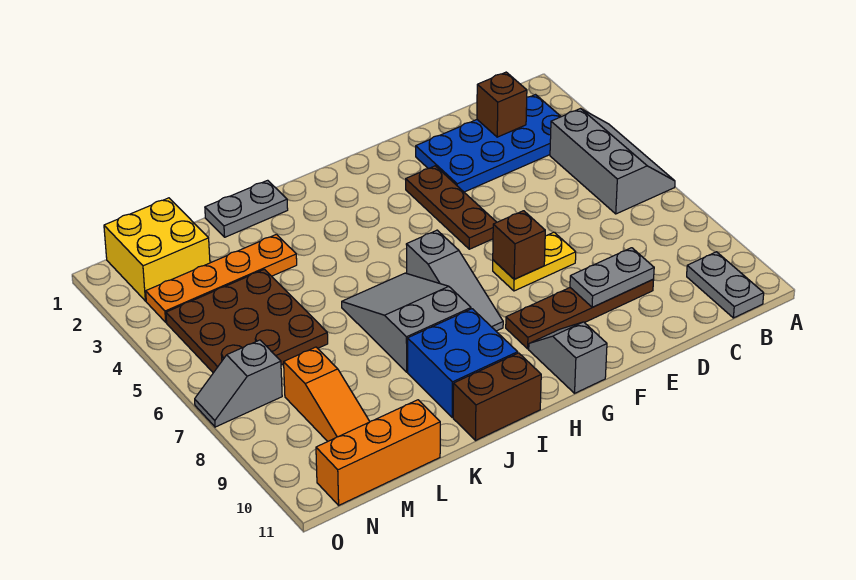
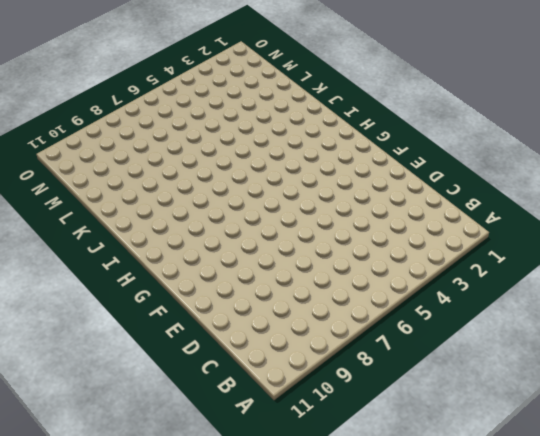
none -> grey 2x3 slope [550,109,675,214]
none -> blue 2x4 plate [416,95,561,192]
none -> grey 1x2 plate [687,252,764,318]

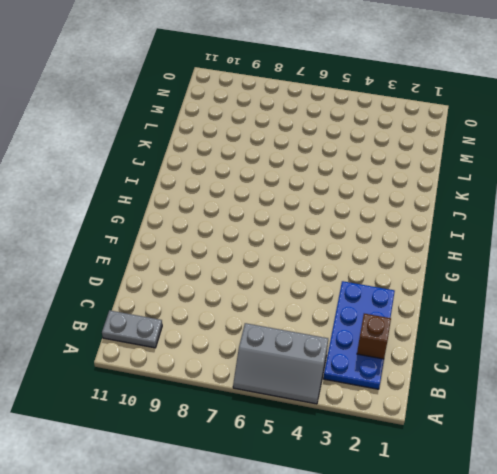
none -> brown 1x4 plate [506,279,654,349]
none -> yellow 1x2 plate [493,232,576,291]
none -> brown 1x3 plate [406,166,497,249]

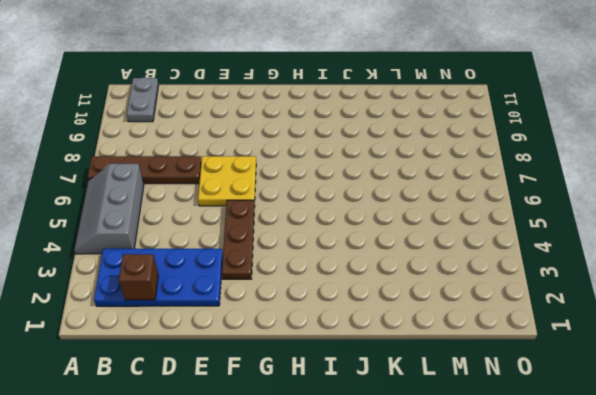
brown 1x4 plate [87,156,201,184] -> brown 1x4 plate moved to [506,279,654,349]
yellow 2x2 plate [198,156,256,206] -> yellow 1x2 plate [493,232,576,291]
none -> grey 1x2 slope [529,322,607,393]
none -> grey 1x3 slope [406,230,503,331]
none -> grey 2x3 slope [342,273,471,372]

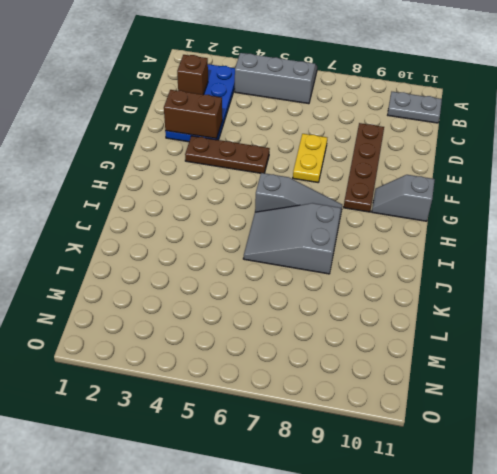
brown 1x2 brick [164,90,222,139] -> brown 1x2 brick turned to [453,353,541,441]
none -> blue 2x2 brick [408,309,518,417]
none -> grey 1x2 plate [205,180,288,237]
none -> orange 1x4 plate [146,234,297,322]

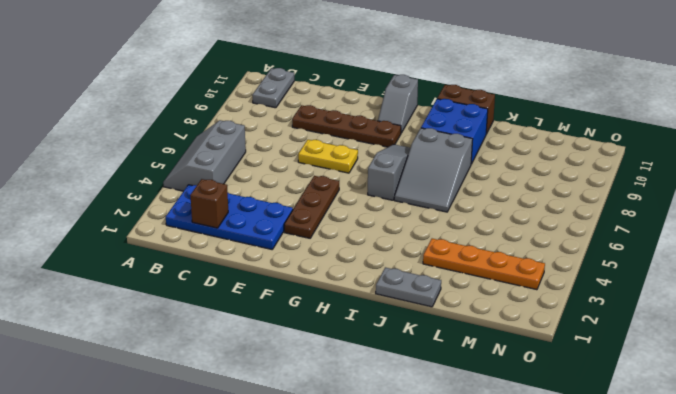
none -> brown 3x3 plate [166,269,328,373]
none -> orange 1x3 brick [316,400,440,505]
none -> yellow 2x2 brick [104,198,210,301]

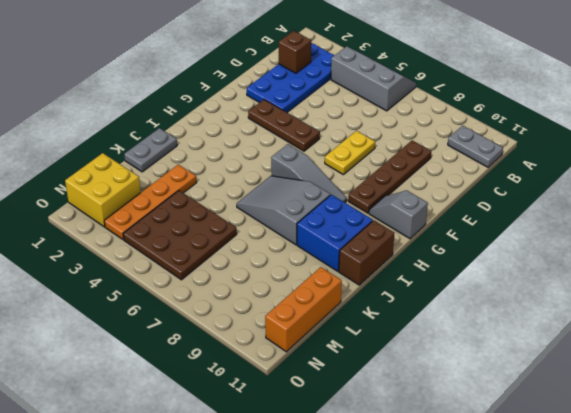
none -> orange 1x3 slope [284,347,370,441]
none -> grey 1x2 slope [195,340,282,427]
none -> grey 1x2 plate [570,248,654,307]

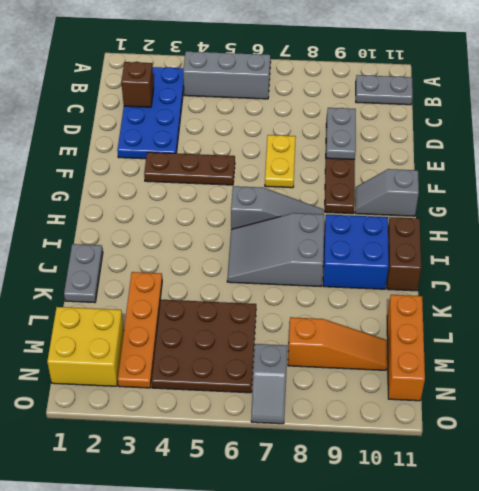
none -> brown 1x1 brick [493,211,545,279]

